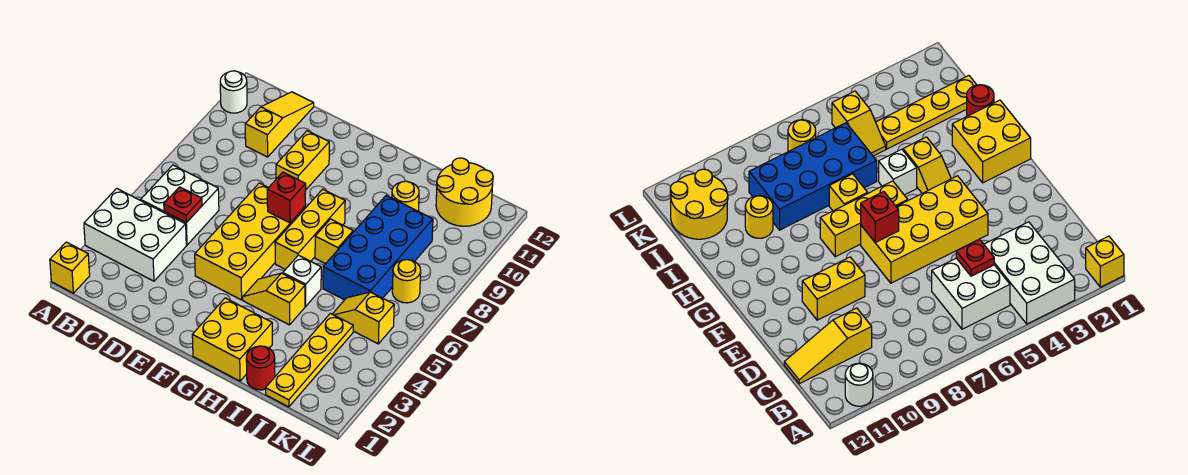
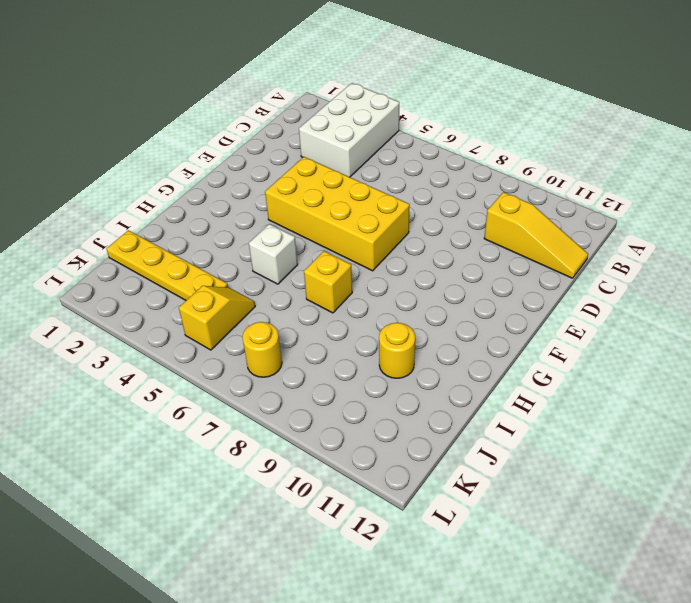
none -> yellow 1x1 brick [50,242,90,293]
none -> white 1x1 round brick [220,71,247,113]
none -> white 2x2 brick [141,165,219,245]

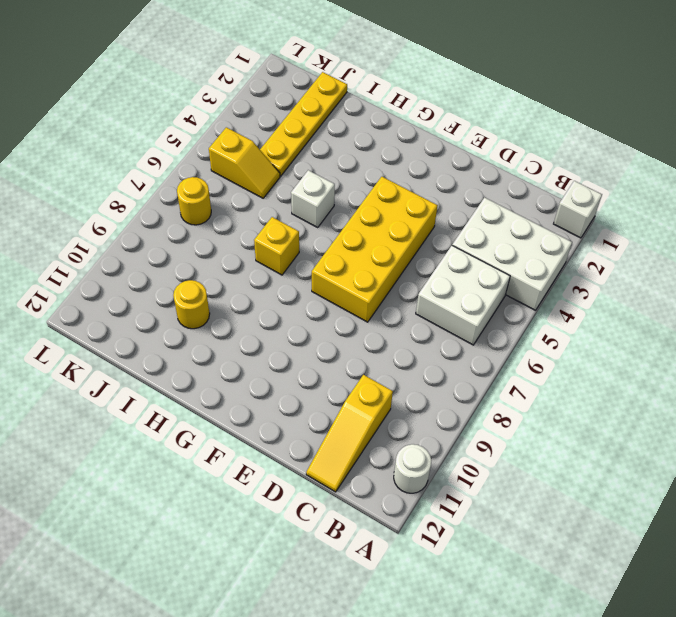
white 1x1 brick [554,181,602,238] -> yellow 1x1 brick [50,242,90,293]
none -> yellow 1x2 brick [276,131,329,189]
none -> yellow 2x2 brick [192,298,272,381]
none -> yellow 1x2 slope [243,273,305,325]

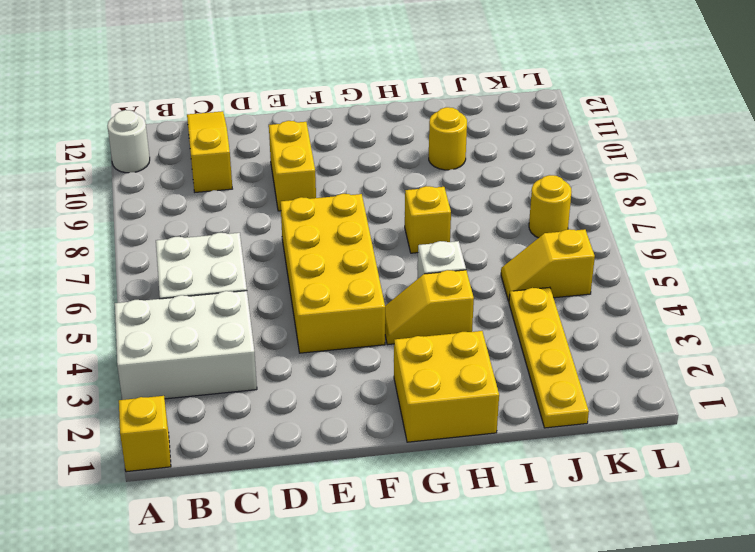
none -> yellow 1x3 brick [275,189,345,270]
none -> red 1x1 round brick [246,346,275,390]
none -> blue 2x4 brick [323,196,433,300]

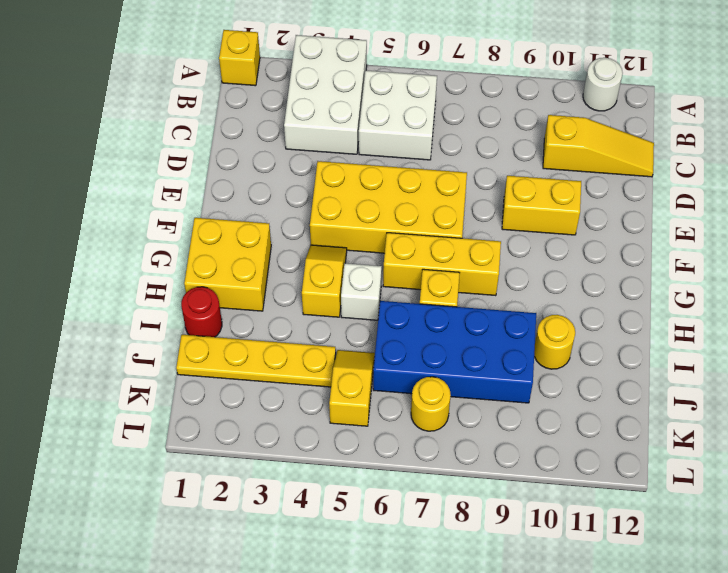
none -> yellow 2x2 round brick [436,158,493,226]
none -> red 1x1 plate [164,187,202,223]
none -> red 1x1 brick [267,172,306,223]

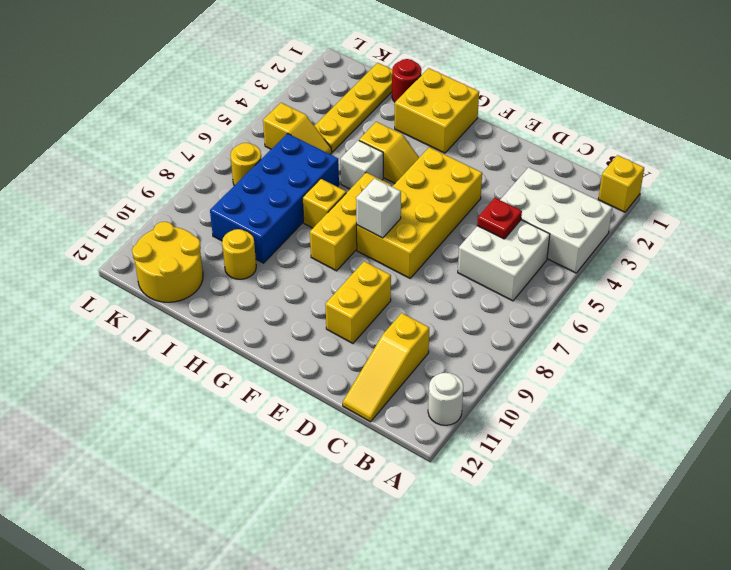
white 1x1 brick [356,178,401,238] -> red 1x1 brick [267,172,306,223]

